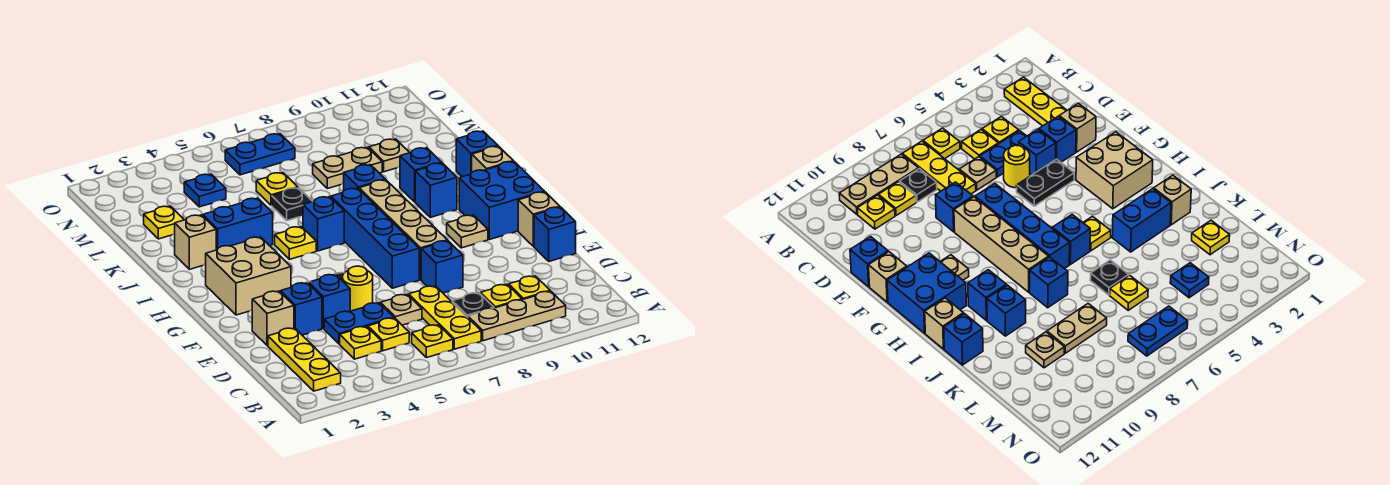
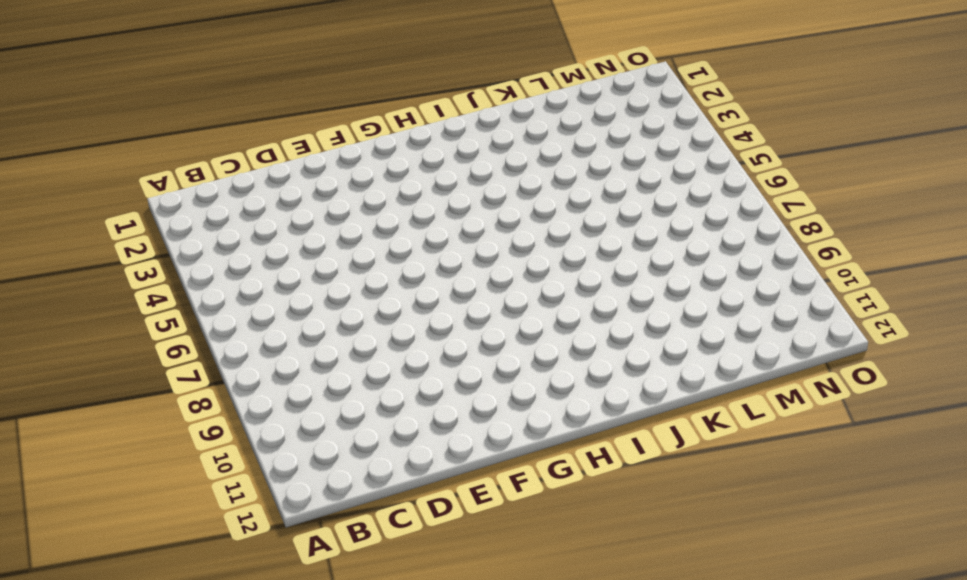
none -> yellow 1x3 plate [268,328,341,391]
none -> yellow 1x1 plate [412,325,453,358]
none -> yellow 1x3 plate [409,286,481,349]
none -> tan 1x3 plate [468,291,566,341]

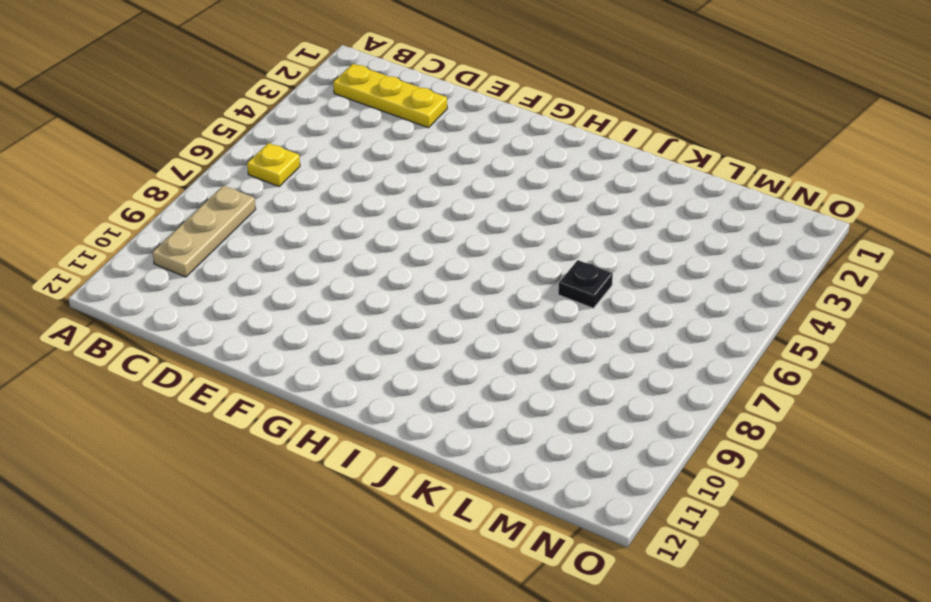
none -> yellow 1x3 plate [409,286,481,349]
none -> yellow 1x1 plate [340,326,381,359]
none -> yellow 1x1 plate [368,318,409,351]
none -> black 1x1 plate [452,293,494,317]

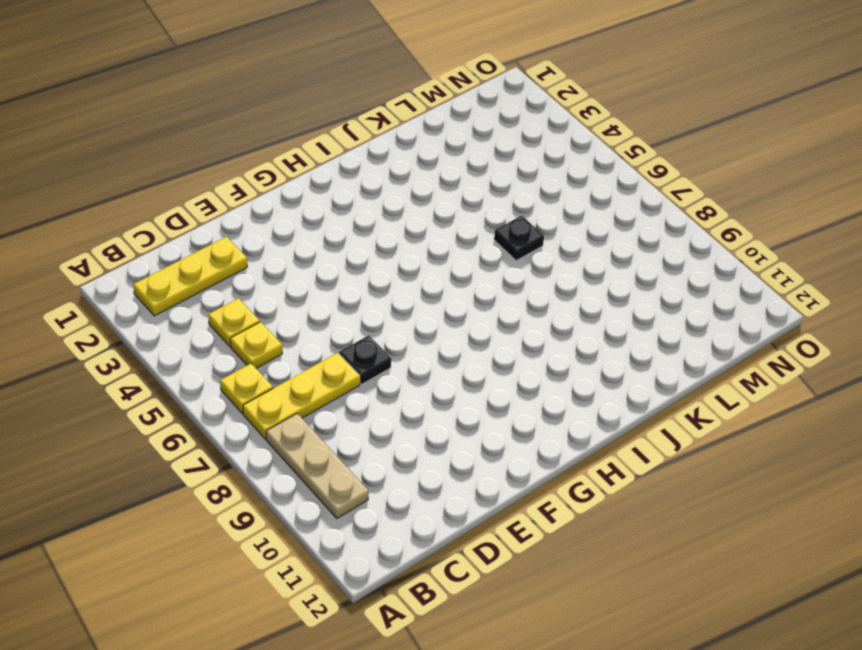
black 1x1 plate [339,335,391,384] -> black 1x1 plate moved to [452,293,494,317]
none -> yellow 1x1 plate [481,285,522,308]
none -> yellow 1x1 plate [509,276,550,300]
none -> blue 1x2 plate [324,303,394,344]
none -> tan 1x1 plate [380,294,422,325]

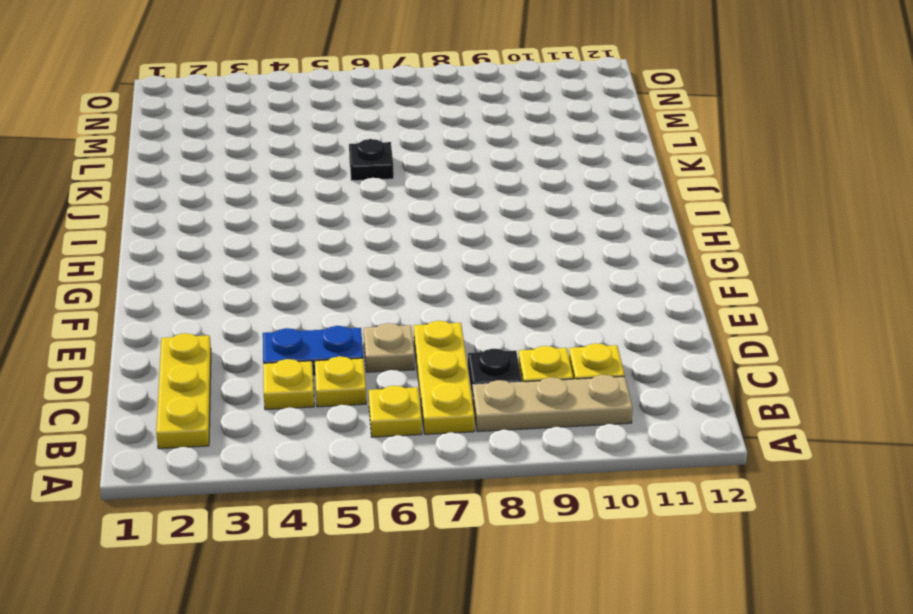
none -> tan 1x1 brick [252,291,294,346]
none -> blue 1x1 brick [280,283,322,335]
none -> blue 1x1 brick [309,274,350,329]
none -> yellow 1x1 round brick [342,266,373,311]

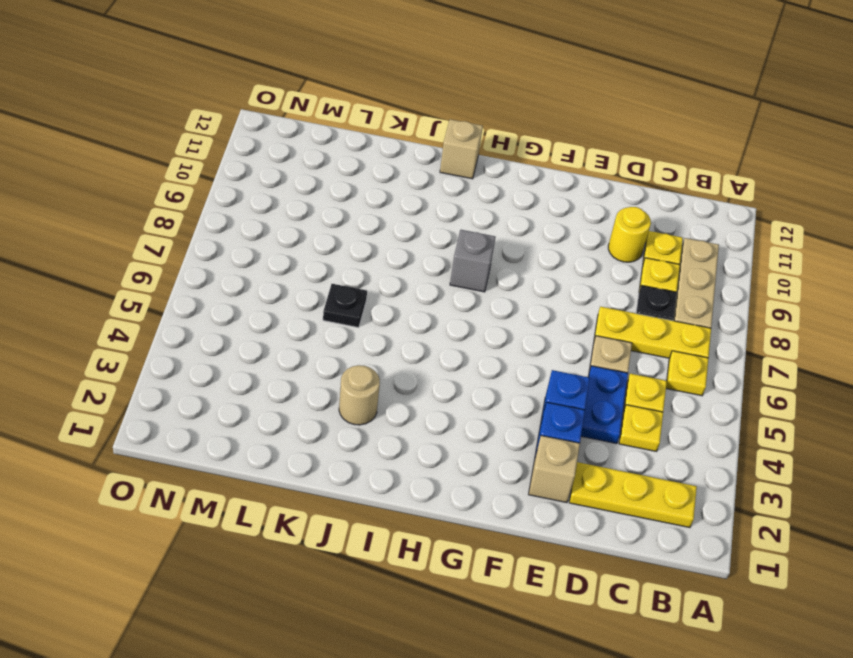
yellow 1x1 round brick [608,207,651,262] -> yellow 1x1 round brick moved to [342,266,373,311]
grey 1x1 brick [450,230,496,292] -> tan 1x4 brick [359,180,447,280]
tan 1x1 round brick [339,365,380,425] -> blue 1x2 brick [203,198,273,250]
none -> blue 1x1 brick [421,241,463,293]
none -> blue 1x1 brick [534,207,576,261]
none -> black 1x2 plate [1017,159,1074,206]
none -> blue 1x4 brick [331,188,419,288]

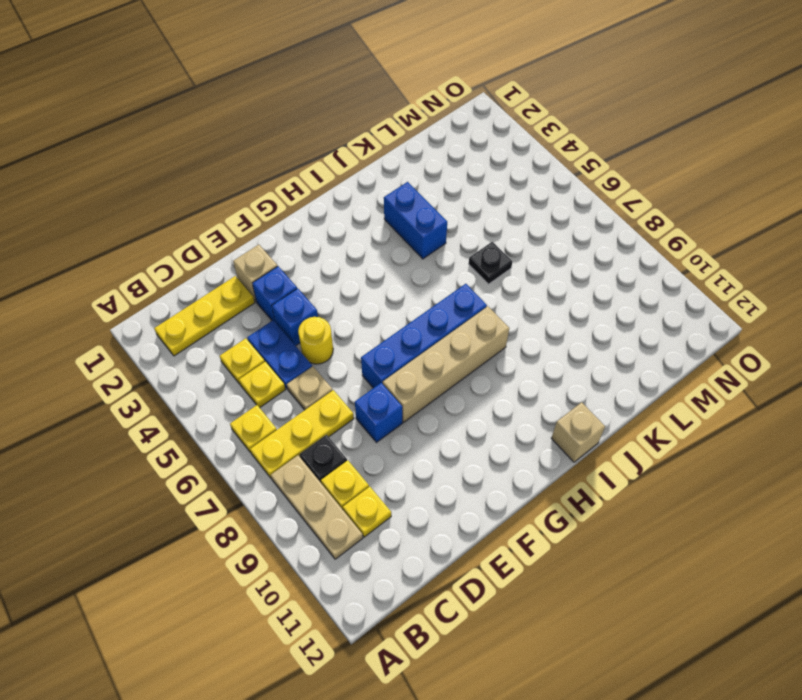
none -> blue 1x1 brick [534,207,576,261]
none -> black 1x2 plate [1017,159,1074,206]
none -> tan 1x1 brick [518,192,560,246]
none -> tan 2x2 brick [206,237,291,315]

